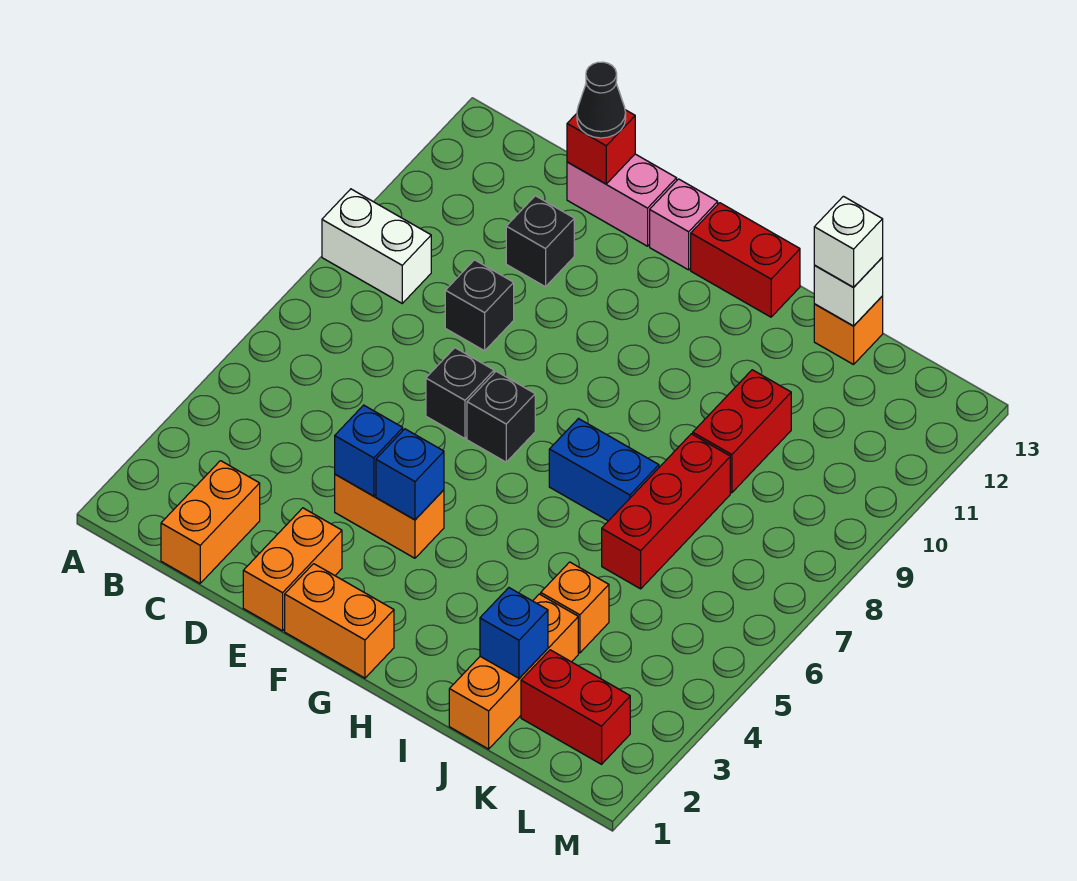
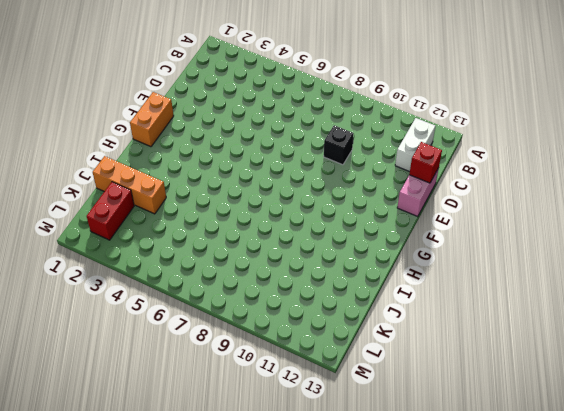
white 1x2 brick [395,118,435,172] -> white 1x2 brick moved to [322,189,431,303]
none -> orange 1x2 brick [161,461,260,583]
none -> black 1x1 brick [506,196,574,287]
none -> orange 1x2 brick [243,508,342,631]

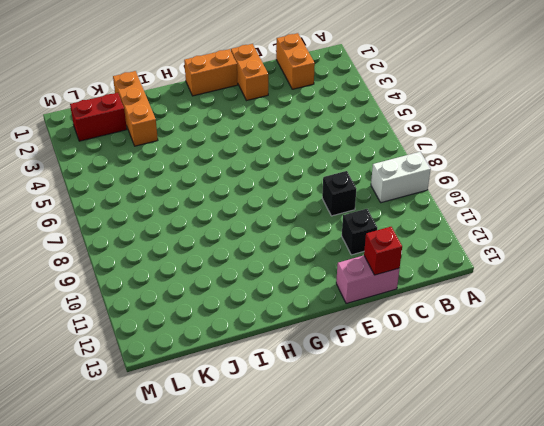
none -> orange 1x2 brick [335,474,444,558]
none -> black 1x1 brick [426,348,494,438]
none -> black 1x1 brick [467,371,535,462]

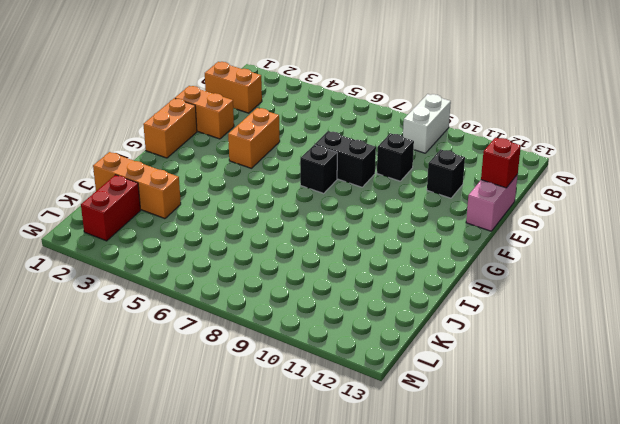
black 1x2 brick [315,131,376,187] -> black 1x1 brick [426,348,494,438]
none -> pink 1x1 brick [650,179,718,270]
none -> red 1x2 brick [691,203,800,317]
none -> blue 1x2 brick [549,419,659,521]

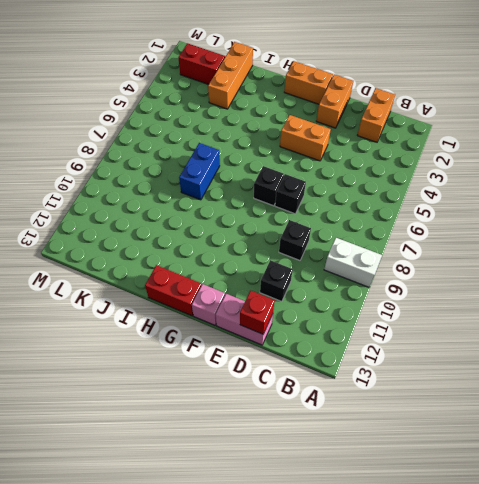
blue 1x2 brick [179,143,220,200] -> blue 1x2 brick turned to [549,419,659,521]
none -> orange 1x1 brick [541,562,609,653]
none -> red 1x3 brick [602,434,730,589]
none -> red 1x2 brick [693,370,791,493]

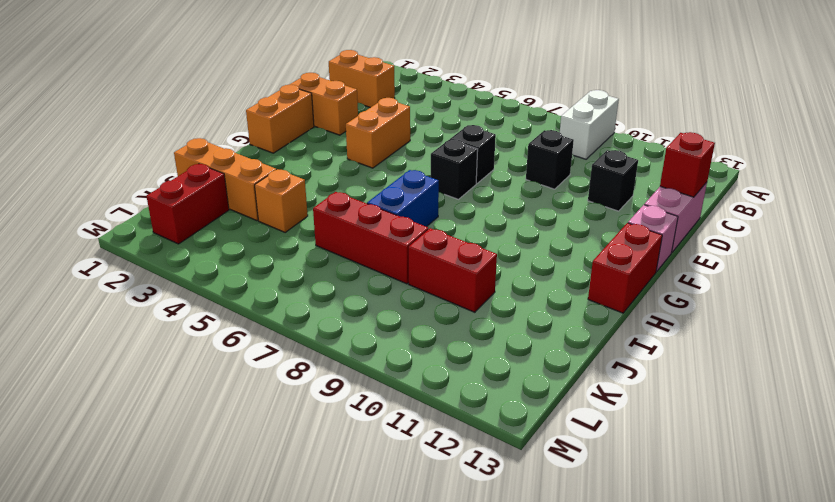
none -> orange 1x1 brick [814,296,883,365]
none -> blue 1x1 brick [335,405,403,496]
none -> blue 1x1 brick [376,429,444,520]

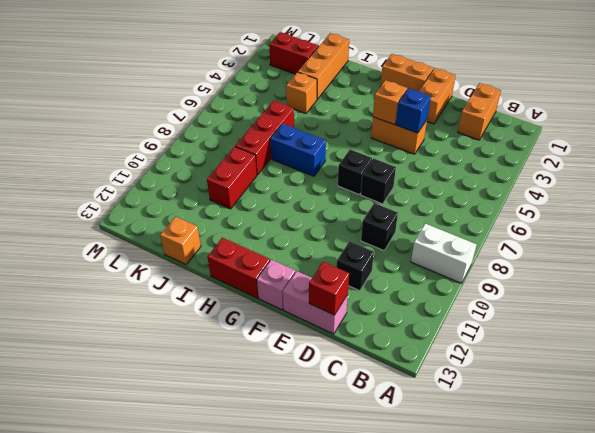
orange 1x1 brick [373,80,407,125] -> blue 1x1 brick [376,429,444,520]
none -> blue 1x1 brick [480,588,548,678]
none -> white 1x1 brick [814,258,883,326]
none -> black 1x1 cone [577,62,626,138]

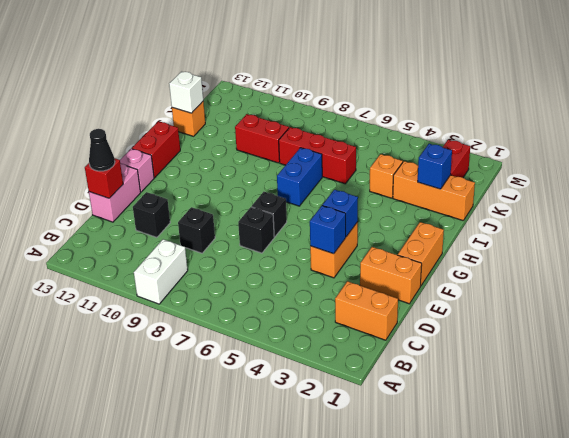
none -> white 1x1 brick [814,196,883,287]

